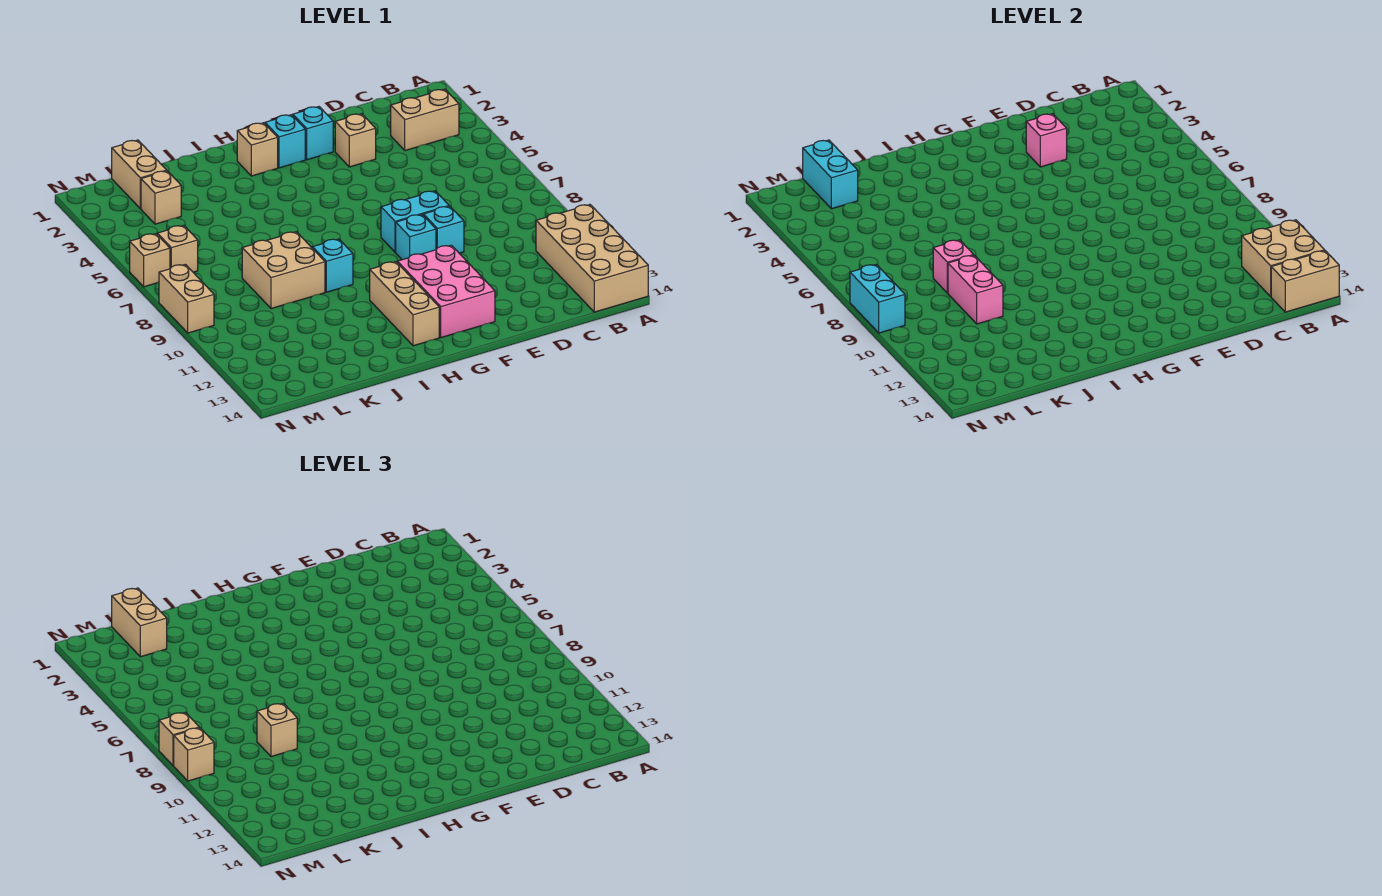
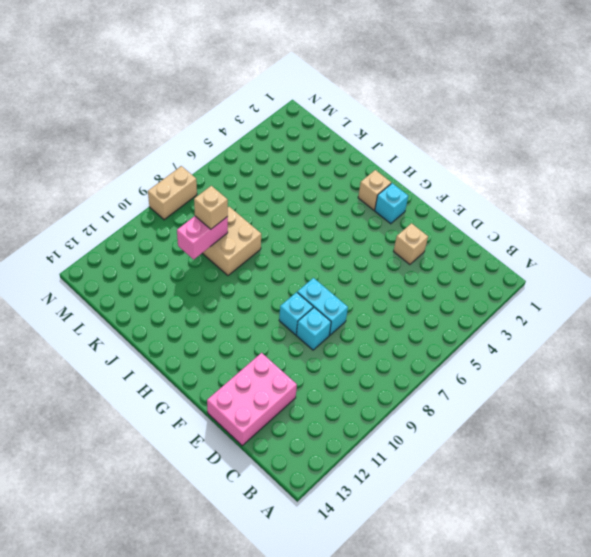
pink 2x3 brick [207,353,297,446] -> pink 2x3 brick moved to [397,245,495,338]
none -> tan 2x4 brick [536,205,648,312]
none -> tan 1x2 brick [391,89,459,151]
none -> cyan 1x1 brick [293,107,333,160]

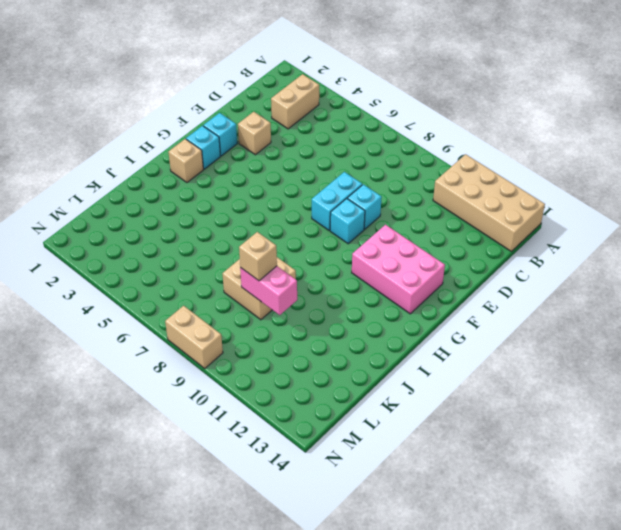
none -> tan 1x3 brick [370,262,439,346]
none -> cyan 1x1 brick [312,239,353,292]
none -> tan 1x2 brick [112,140,167,209]

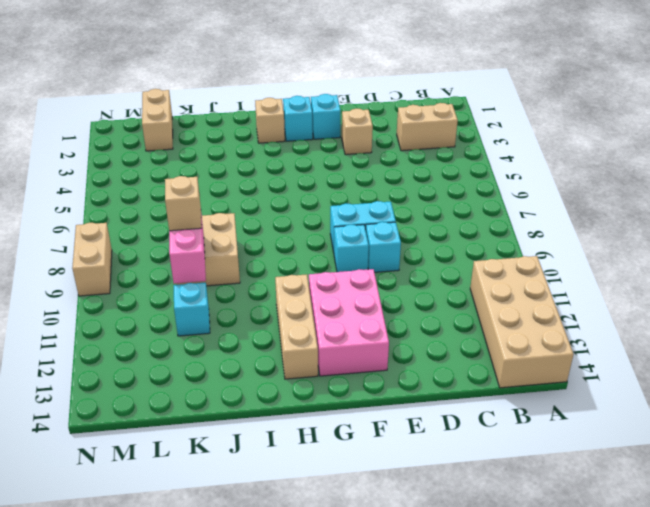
cyan 1x1 brick [174,283,210,336] -> cyan 1x1 brick moved to [312,239,353,292]
none -> tan 1x1 brick [141,171,181,224]
none -> tan 1x1 brick [157,225,198,272]
none -> tan 1x1 brick [130,234,170,287]

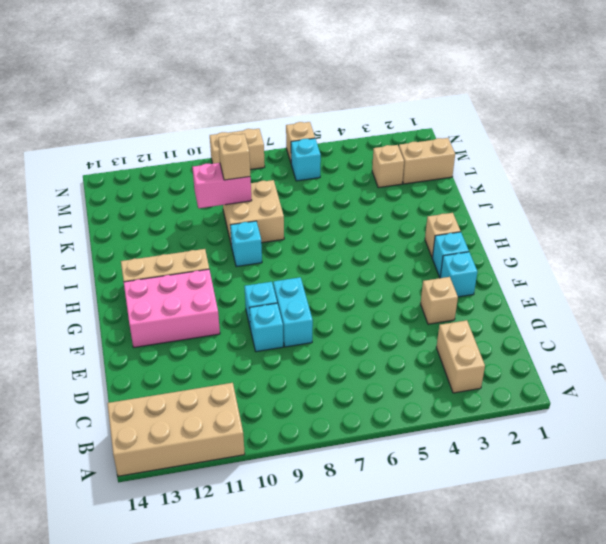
cyan 1x1 brick [291,138,321,181] -> tan 1x1 brick [157,225,198,272]
none -> tan 2x2 brick [1242,220,1325,296]
none -> tan 1x2 brick [1271,251,1339,312]
none -> pink 1x1 brick [1026,114,1067,167]

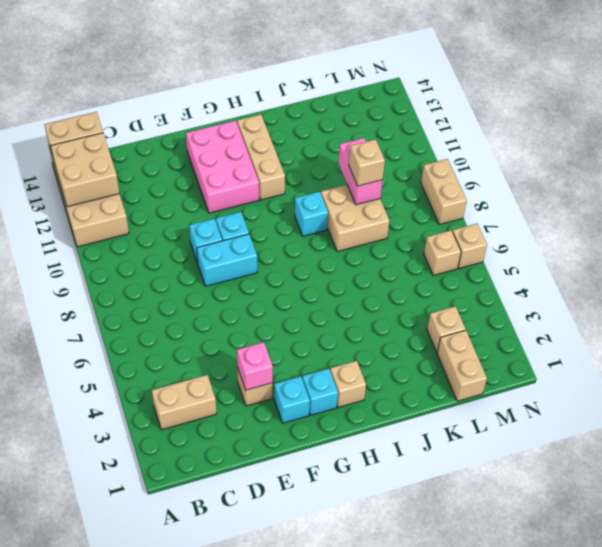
none -> pink 1x1 brick [933,240,974,293]
none -> cyan 1x2 brick [803,140,858,209]
none -> cyan 1x2 brick [850,264,905,333]

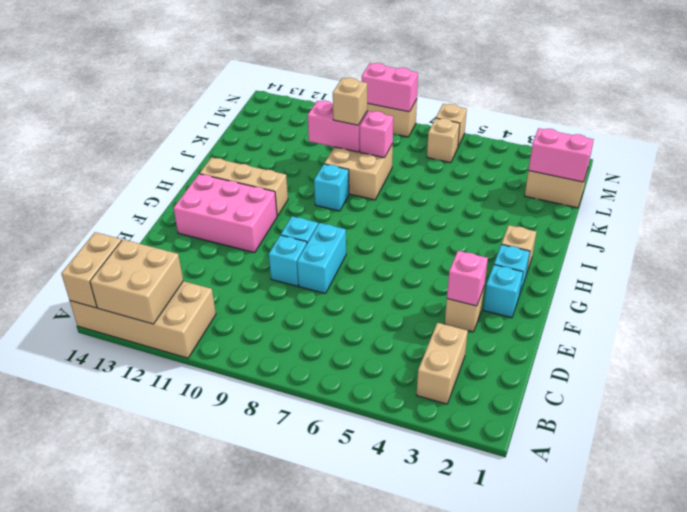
pink 1x2 brick [528,128,594,182] -> cyan 1x2 brick [803,140,858,209]
pink 1x2 brick [362,63,418,112] -> cyan 1x2 brick [850,264,905,333]
none -> tan 1x1 brick [141,171,181,224]
none -> tan 1x2 brick [112,588,167,657]
none -> tan 1x1 brick [159,712,199,766]

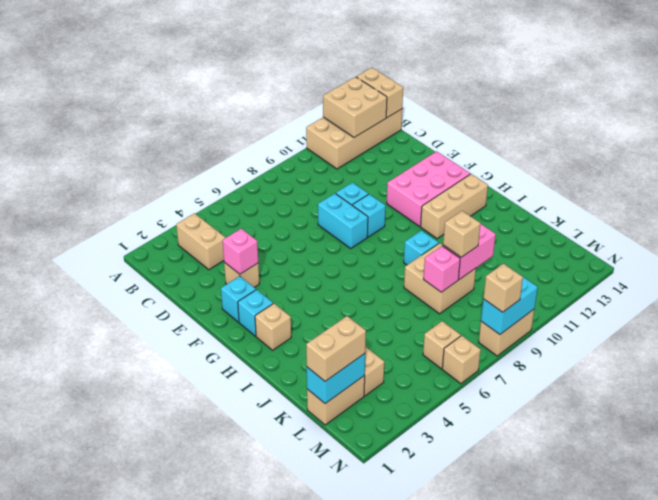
none -> tan 1x1 brick [174,728,214,781]

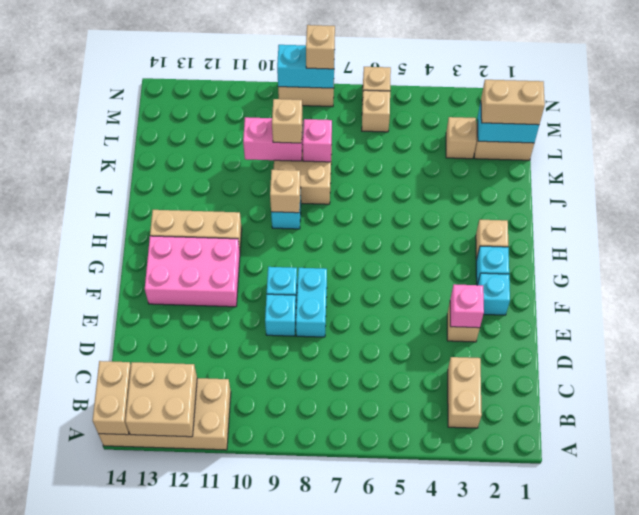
tan 1x1 brick [270,170,301,213] -> tan 1x1 brick moved to [174,728,214,781]

